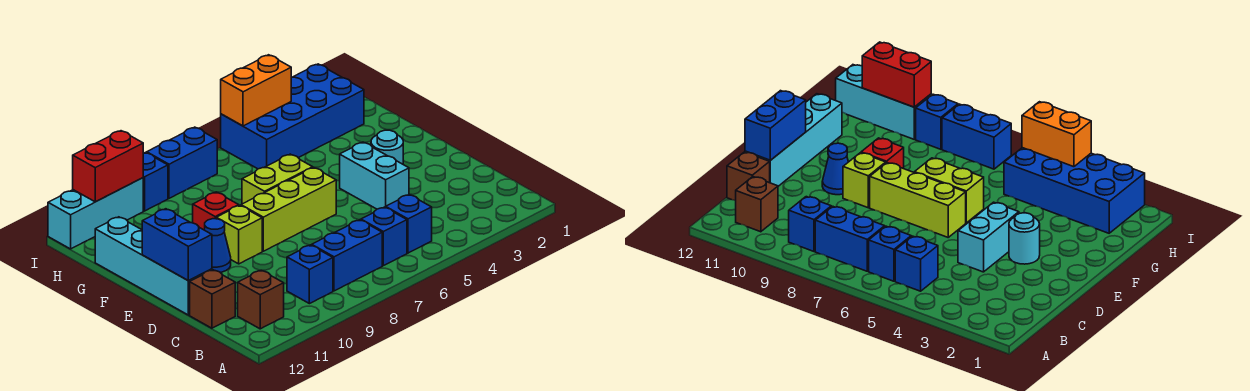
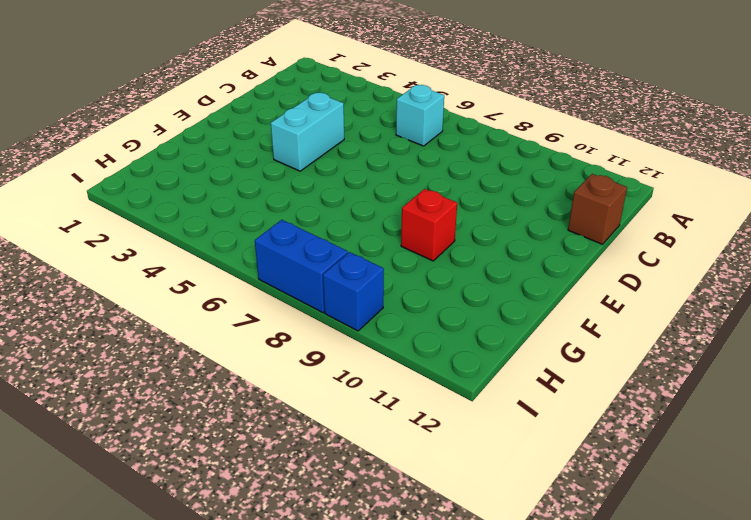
cyan 1x1 brick [396,85,444,146] -> blue 1x1 brick [361,207,407,266]
none -> blue 1x1 brick [386,194,432,253]
none -> blue 1x2 brick [312,220,382,291]
none -> blue 1x1 brick [287,245,333,304]

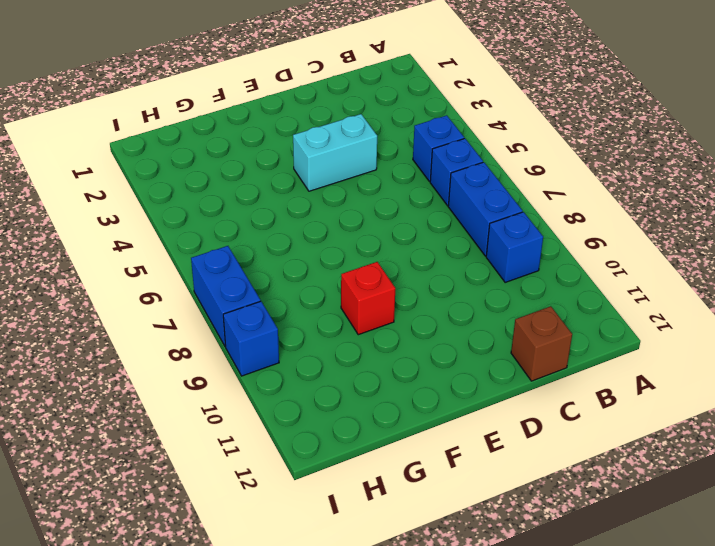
none -> brown 1x1 brick [238,270,284,329]
none -> cyan 1x4 brick [95,217,212,315]
none -> cyan 1x1 round brick [371,130,403,164]

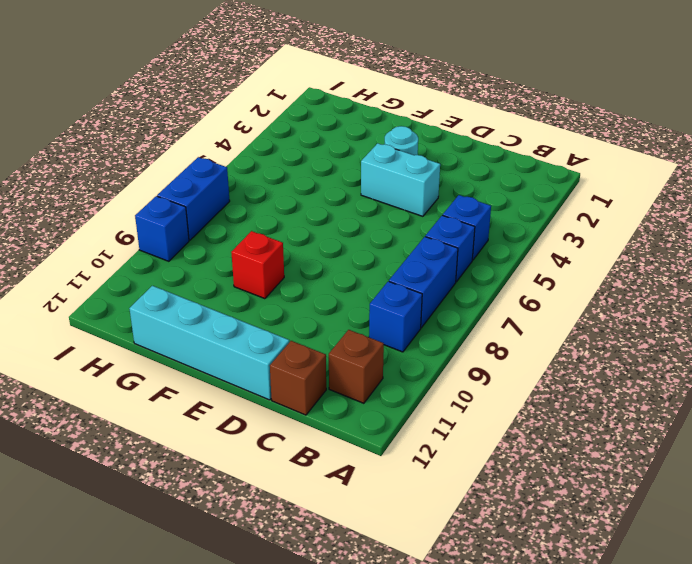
none -> lime 1x3 brick [241,167,336,251]
none -> lime 1x1 brick [216,205,262,264]
none -> blue 1x1 cone [205,219,231,272]

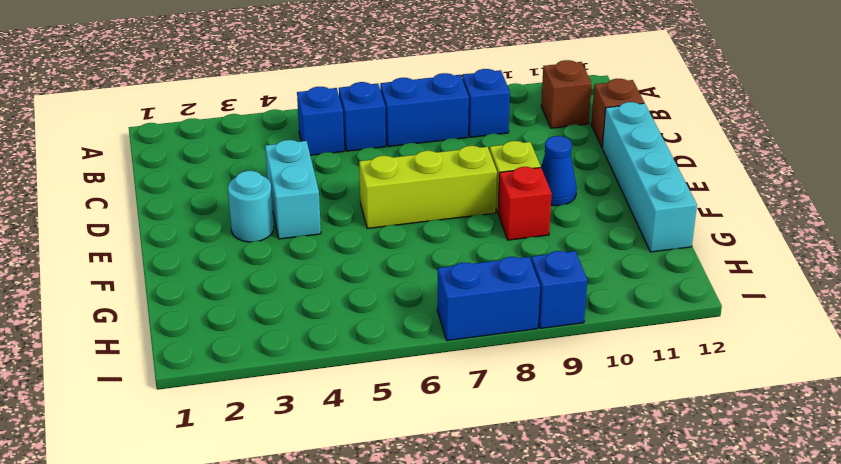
none -> lime 1x2 brick [242,154,313,204]
none -> blue 2x4 brick [221,64,364,169]
none -> cyan 1x3 brick [48,178,143,249]

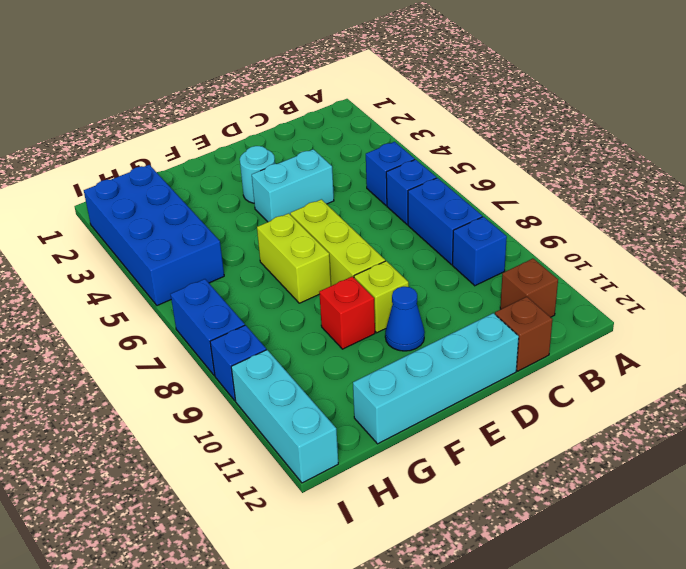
none -> blue 1x2 brick [142,209,212,281]
none -> orange 1x2 brick [221,55,291,126]
none -> red 1x2 brick [73,131,143,202]

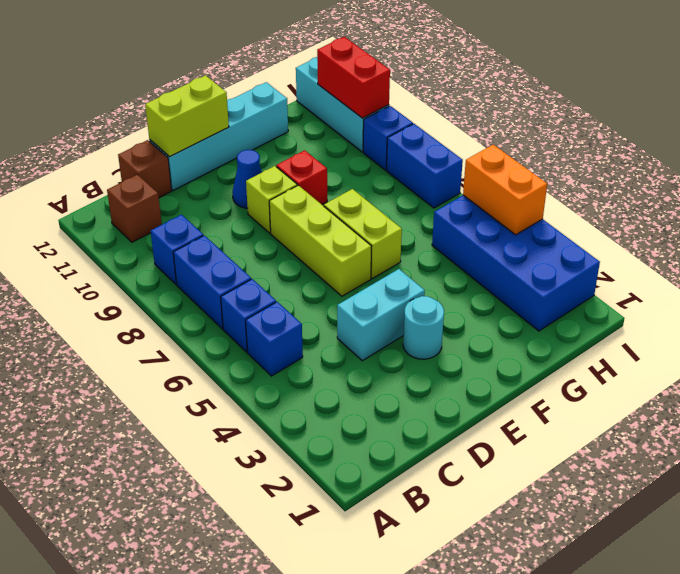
lime 1x2 brick [145,75,229,157] -> blue 1x2 brick [142,209,212,281]

